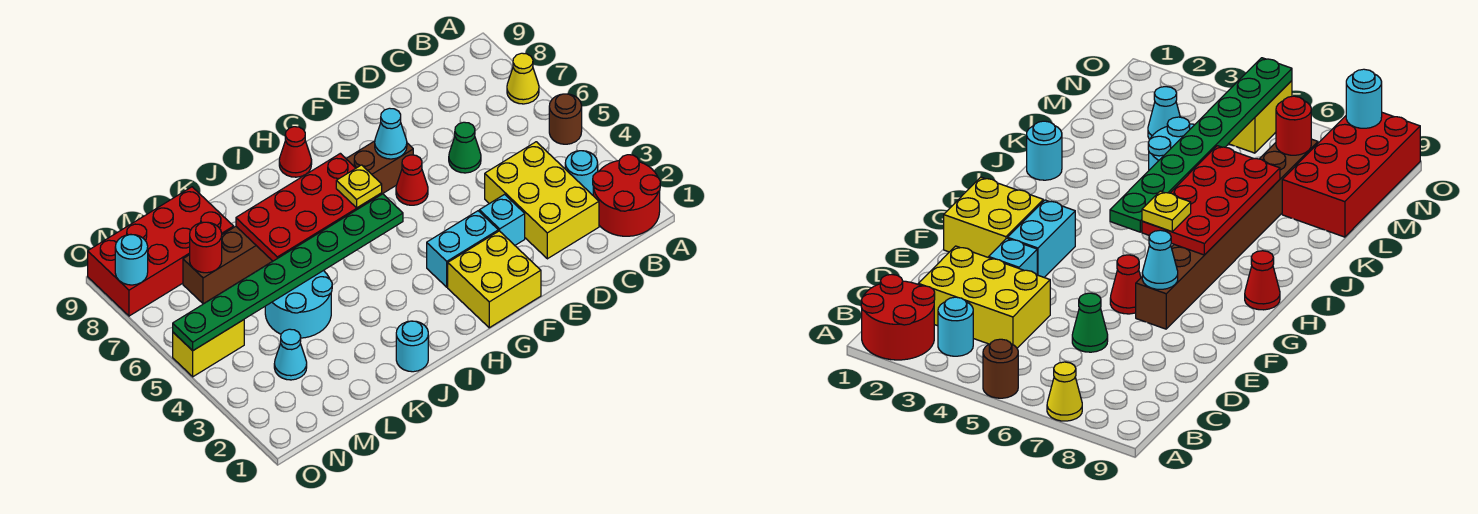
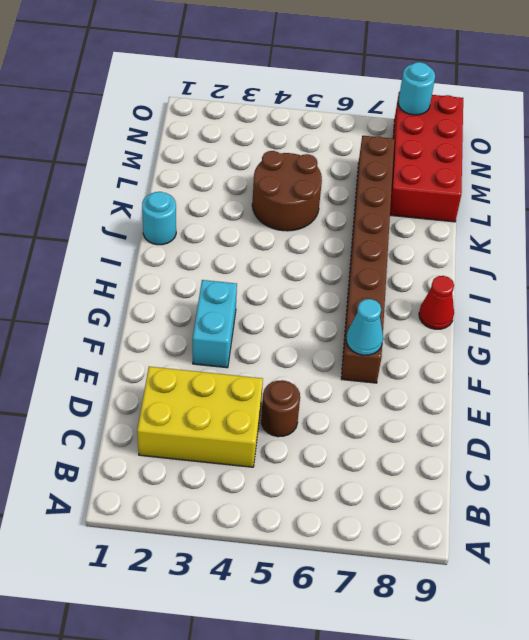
brown 1x1 round brick [261,380,300,437] -> brown 1x1 round brick moved to [549,94,582,144]
brown 2x2 round brick [252,151,322,231] -> cyan 2x2 round brick [265,271,332,338]
none -> red 2x2 round brick [593,155,660,236]
none -> yellow 1x1 cone [507,53,539,104]
none -> cyan 1x1 round brick [565,151,598,195]

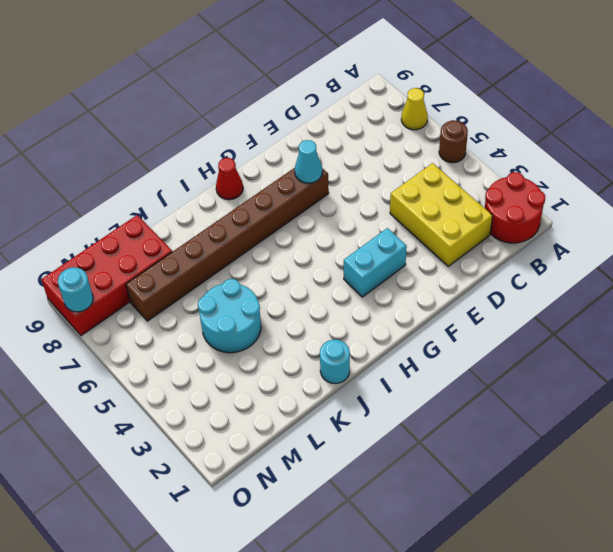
none -> cyan 1x1 round brick [565,151,598,195]
none -> green 1x1 cone [449,122,481,173]
none -> cyan 1x1 brick [479,195,525,245]

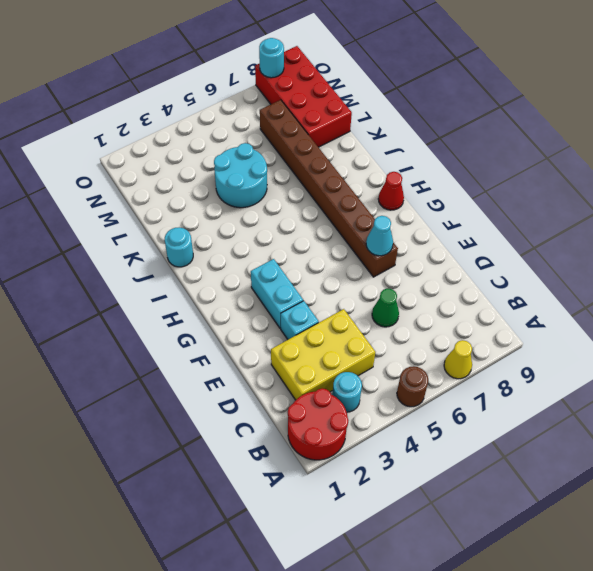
none -> yellow 2x2 brick [448,231,541,328]
none -> red 1x1 cone [396,155,428,205]
none -> cyan 1x1 cone [274,329,307,380]

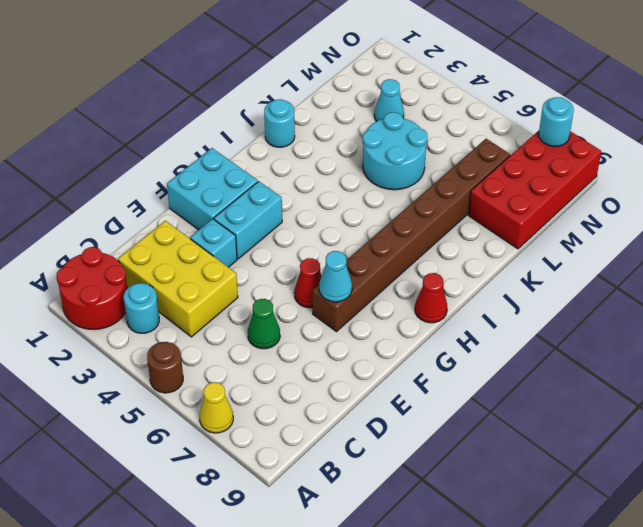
cyan 2x2 brick [167,148,258,230] -> yellow 2x2 brick [448,231,541,328]
none -> yellow 1x2 brick [173,320,244,377]
none -> green 1x8 plate [173,194,403,351]
none -> red 2x4 plate [236,153,382,261]

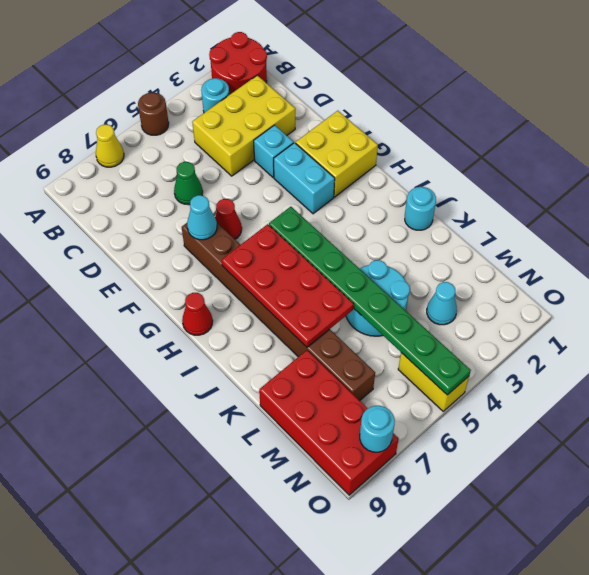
none -> red 1x1 round brick [190,222,222,273]
none -> yellow 1x1 plate [336,165,382,208]

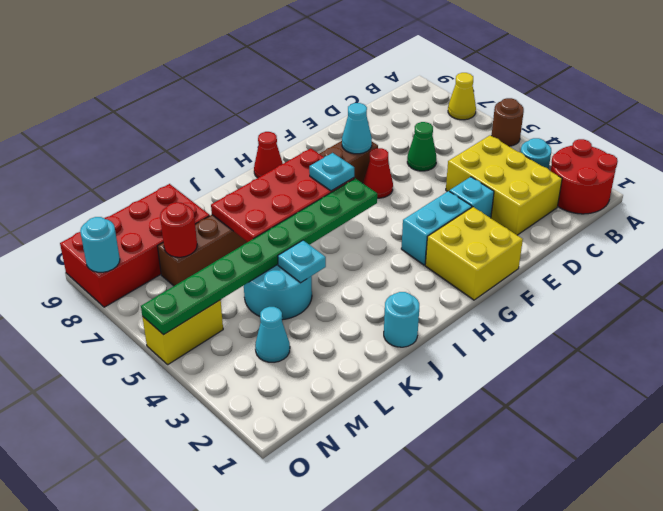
cyan 1x1 plate [309,153,354,191] -> yellow 1x1 plate [336,165,382,208]
cyan 1x1 plate [278,240,326,283] -> none

